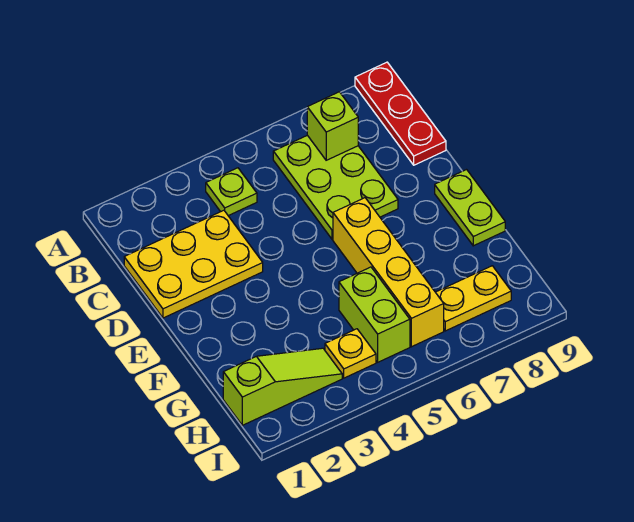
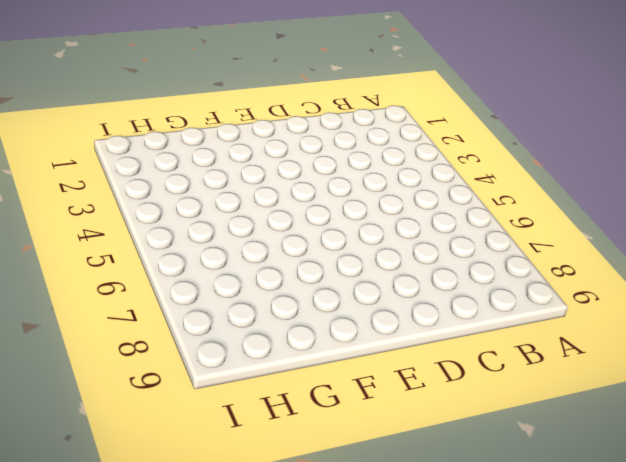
none -> red 1x3 plate [355,62,446,165]
none -> lime 1x1 plate [206,168,257,216]

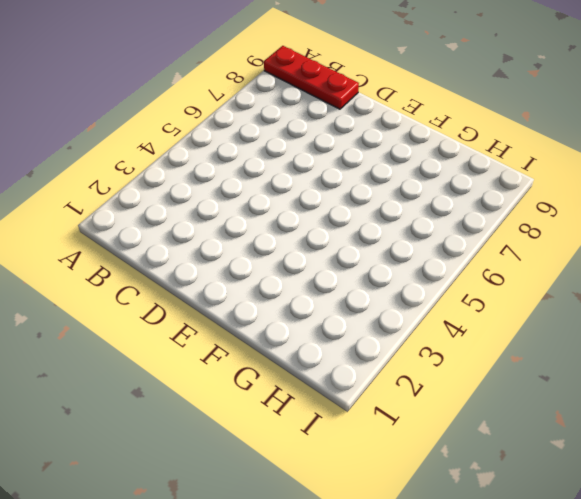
none -> lime 1x1 plate [206,168,257,216]
none -> lime 2x3 plate [273,135,398,239]

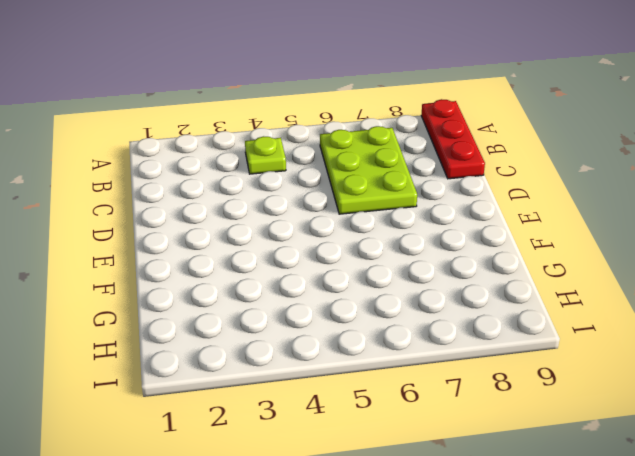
none -> yellow 2x3 plate [124,210,263,318]
none -> yellow 1x4 brick [333,198,444,347]

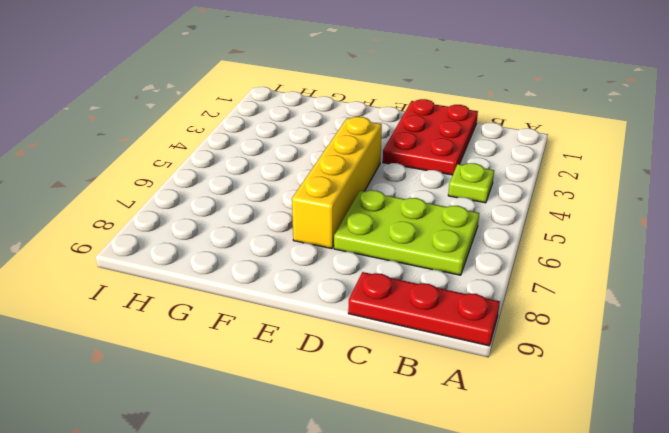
red 2x3 plate [383,99,478,175] -> yellow 2x3 plate [124,210,263,318]
yellow 1x4 brick [292,117,382,249] -> yellow 1x4 brick turned to [333,198,444,347]
none -> lime 1x2 plate [435,170,505,246]
none -> lime 1x2 brick [339,267,410,362]

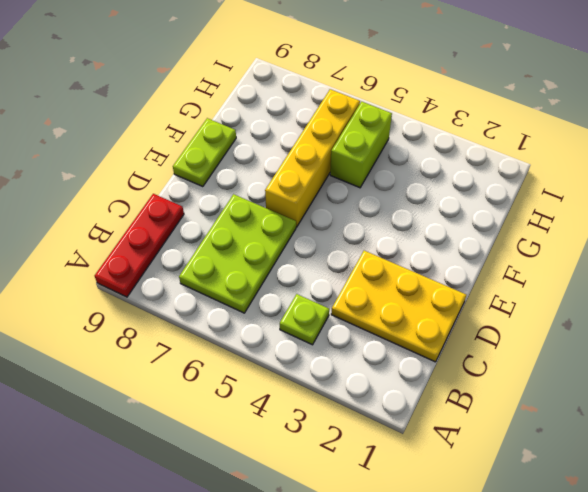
none -> lime 1x3 slope [223,348,342,425]
none -> yellow 1x1 plate [325,329,376,378]

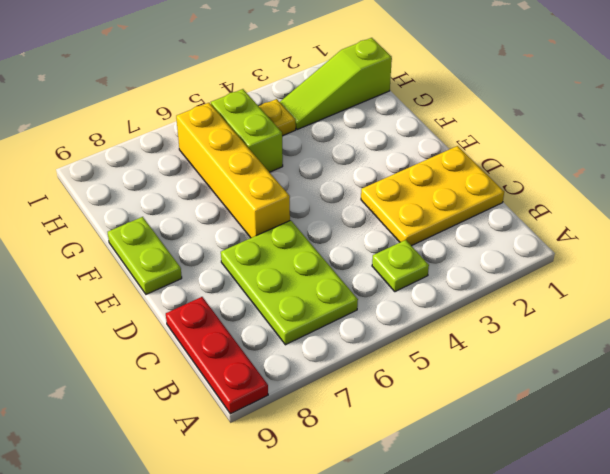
none -> yellow 1x2 plate [436,266,511,331]
none -> lime 1x1 brick [307,92,358,160]

